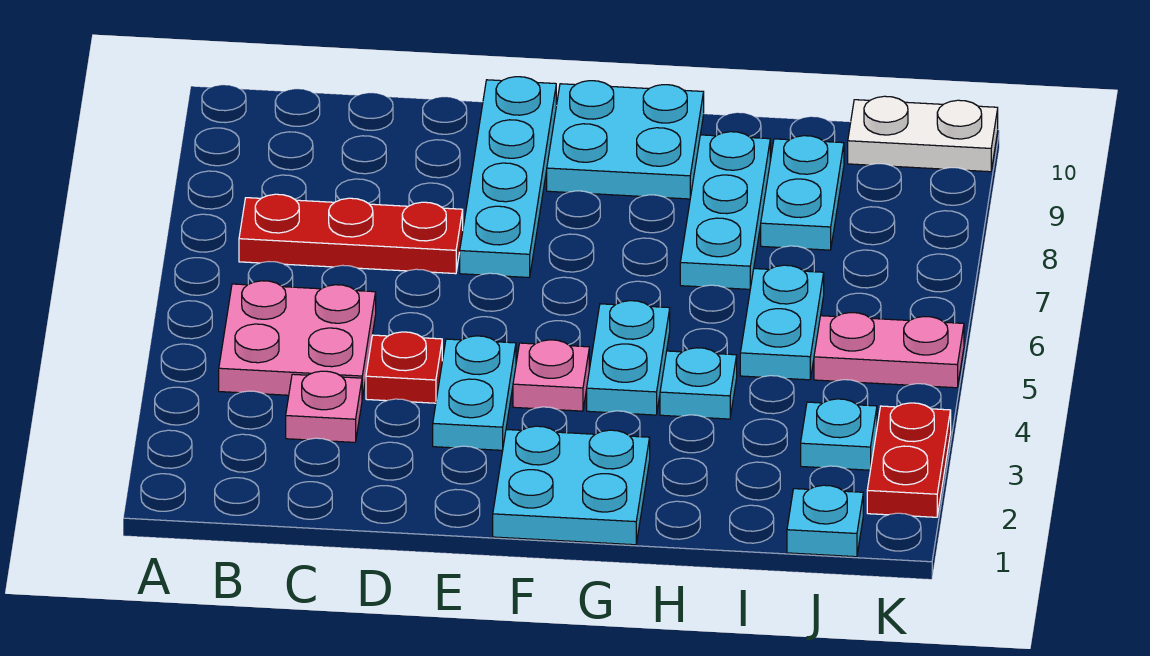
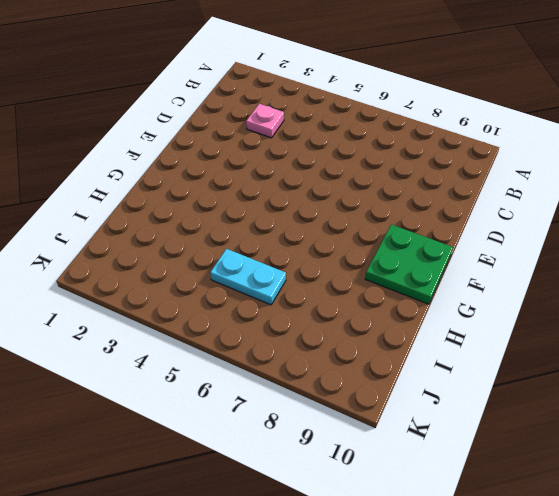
green 2x2 plate [365,224,453,304] -> cyan 2x2 plate [547,81,704,199]
none -> pink 2x2 plate [219,281,376,398]
none -> red 1x3 plate [239,194,463,274]
none -> red 1x1 plate [366,332,442,403]

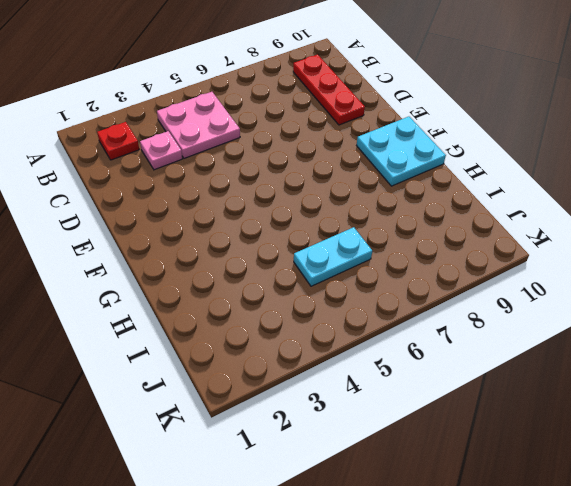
red 1x1 plate [97,122,139,160] -> red 1x1 plate moved to [366,332,442,403]
red 1x3 plate [293,55,365,125] -> red 1x3 plate moved to [239,194,463,274]
none -> cyan 1x2 plate [433,336,516,450]
none -> cyan 1x4 plate [460,77,556,277]
none -> cyan 2x2 plate [493,426,650,545]

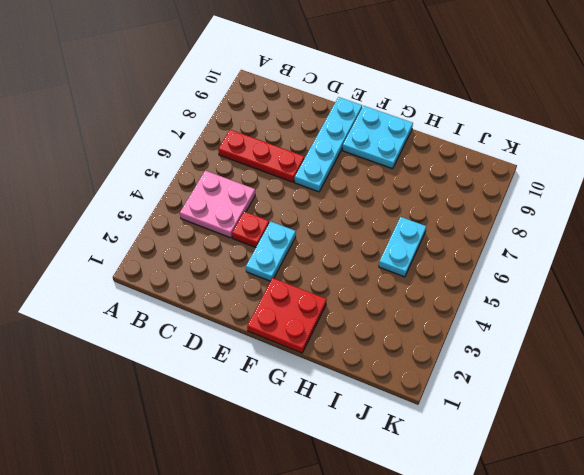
red 2x2 plate [247,278,327,353] -> cyan 2x2 plate [493,426,650,545]
none -> pink 1x1 plate [286,371,362,442]
none -> pink 1x1 plate [513,340,589,411]
none -> cyan 1x2 plate [587,301,670,415]

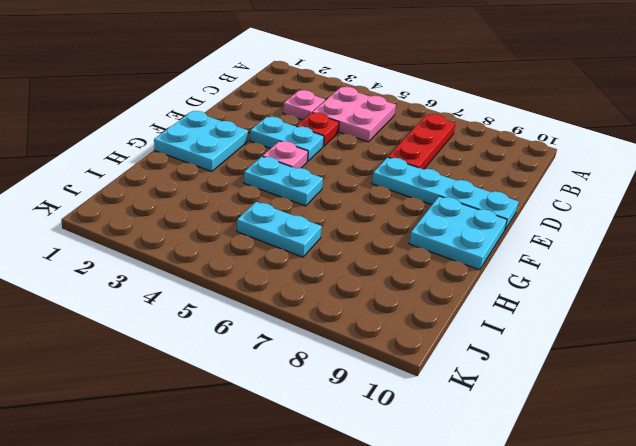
none -> cyan 1x1 plate [660,348,737,419]
none -> cyan 1x3 plate [680,132,770,289]
none -> cyan 1x2 plate [761,136,844,250]

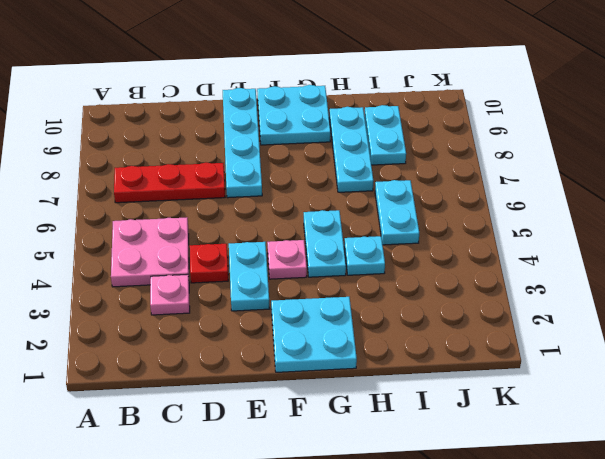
none -> cyan 1x1 plate [787,485,863,557]
none -> cyan 1x1 plate [801,399,877,470]
none -> pink 1x2 plate [814,313,964,388]

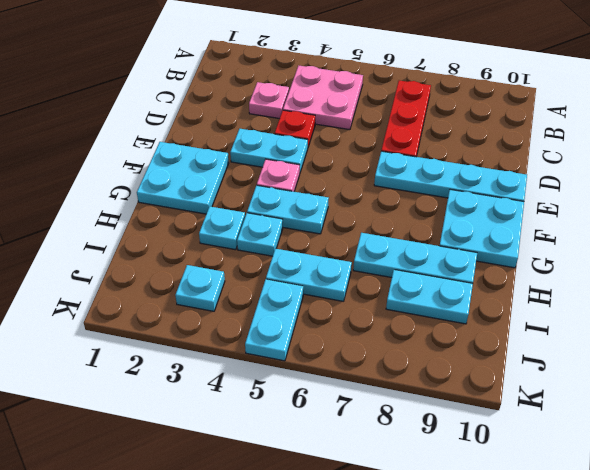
cyan 1x1 plate [199,207,245,250] -> cyan 1x1 plate moved to [787,485,863,557]
cyan 1x2 plate [245,279,303,361] -> pink 1x2 plate [814,313,964,388]
none -> white 1x2 plate [848,96,998,172]
none -> red 1x2 plate [867,403,951,517]

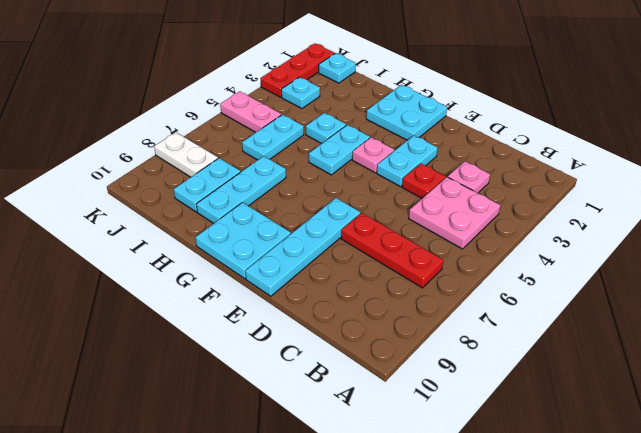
white 1x2 plate [154,132,218,177] -> white 1x2 plate moved to [848,96,998,172]
red 1x3 plate [260,43,335,97] -> red 1x2 plate [867,403,951,517]

